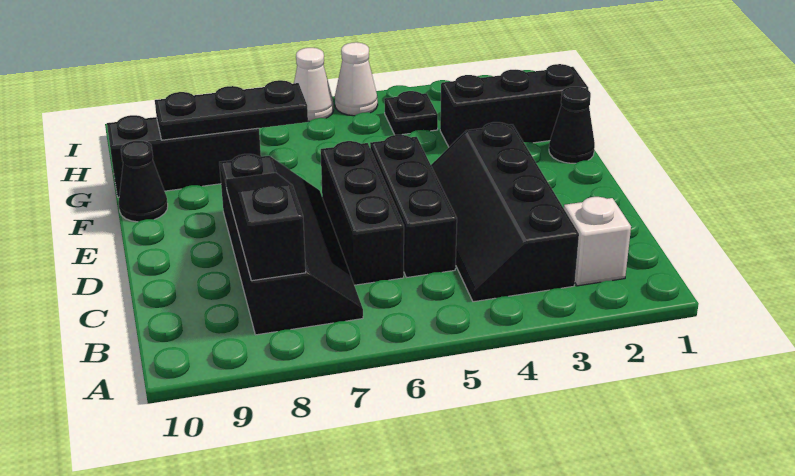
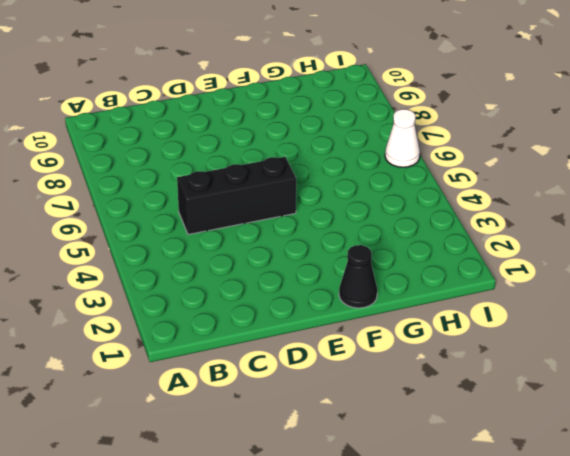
none -> white 1x1 brick [564,197,631,286]
none -> black 2x4 slope [431,122,579,302]
none -> black 2x4 slope [219,154,363,335]

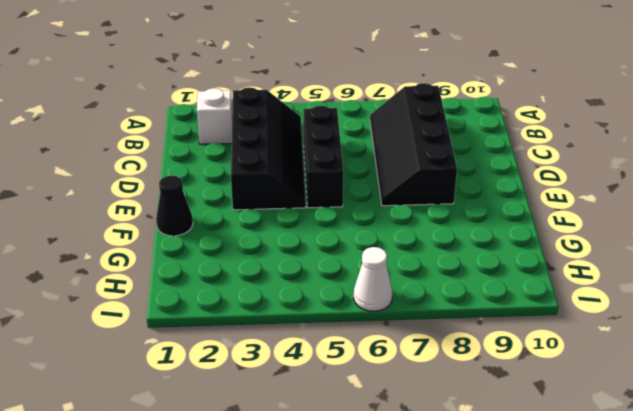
none -> black 1x3 brick [321,141,404,285]
none -> black 1x1 cone [119,141,168,222]
none -> black 1x3 brick [440,64,588,147]

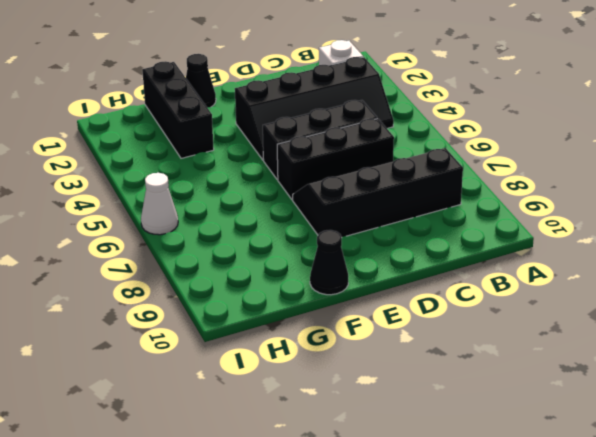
none -> black 1x3 brick [107,115,261,197]
none -> black 1x1 plate [384,91,438,135]
none -> white 1x1 cone [335,42,378,116]

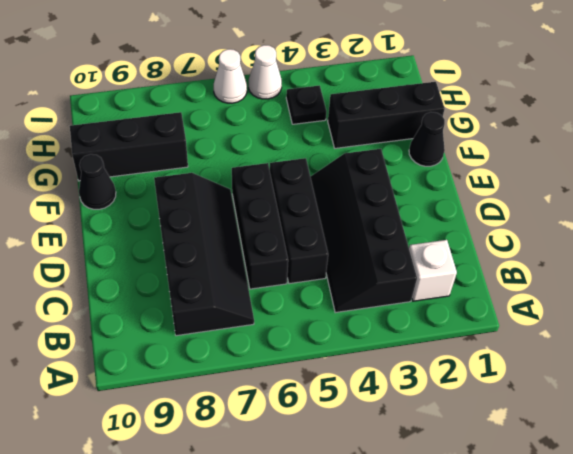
none -> black 1x3 slope [226,173,306,281]
none -> black 1x3 plate [155,80,308,140]

